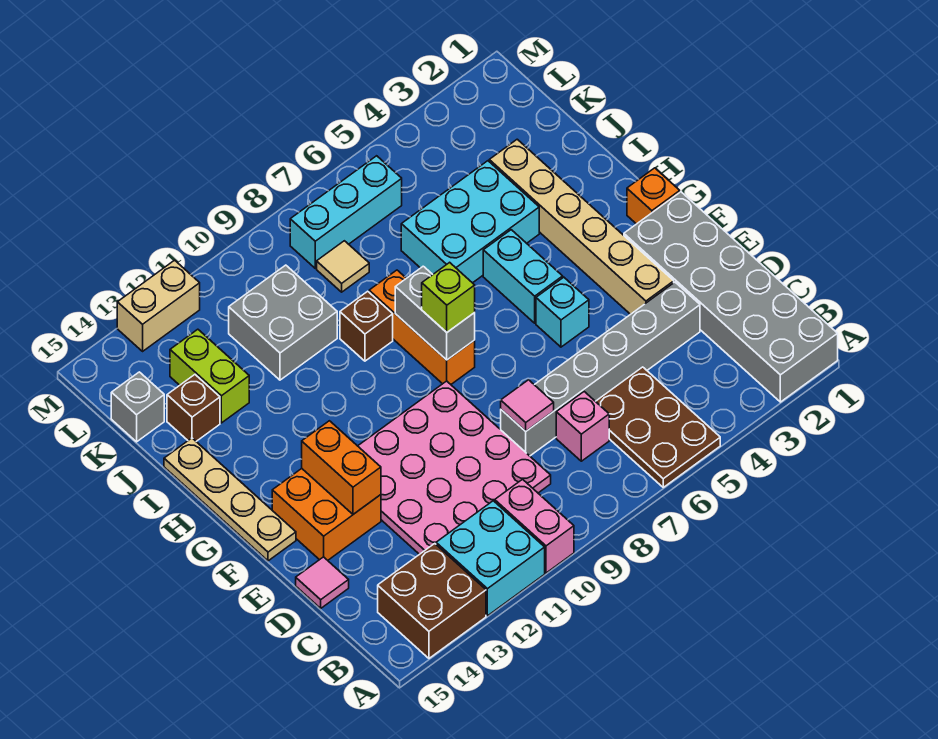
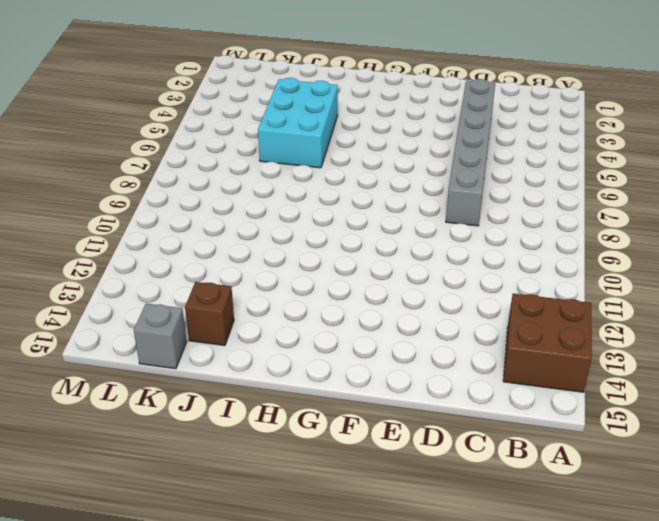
none -> grey 2x6 brick [624,192,838,402]
none -> brown 2x3 plate [596,367,720,487]
none -> pink 1x2 brick [495,479,574,573]

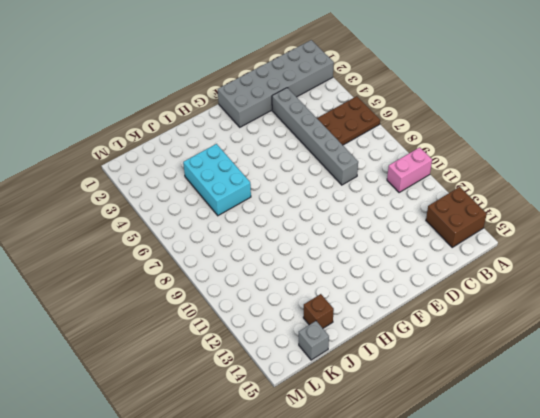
none -> cyan 2x2 brick [436,501,545,616]
none -> pink 1x1 brick [556,392,609,461]
none -> pink 4x4 plate [358,381,551,554]

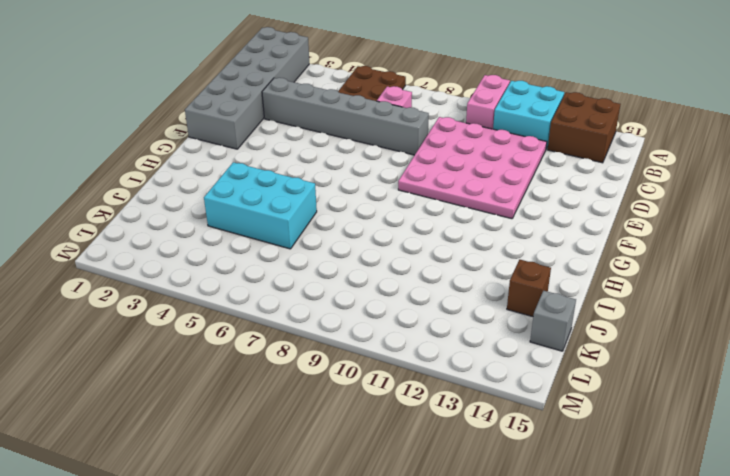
none -> pink 1x1 tile [296,557,349,608]
none -> tan 1x6 brick [489,139,674,314]
none -> orange 2x2 brick [272,469,381,560]

